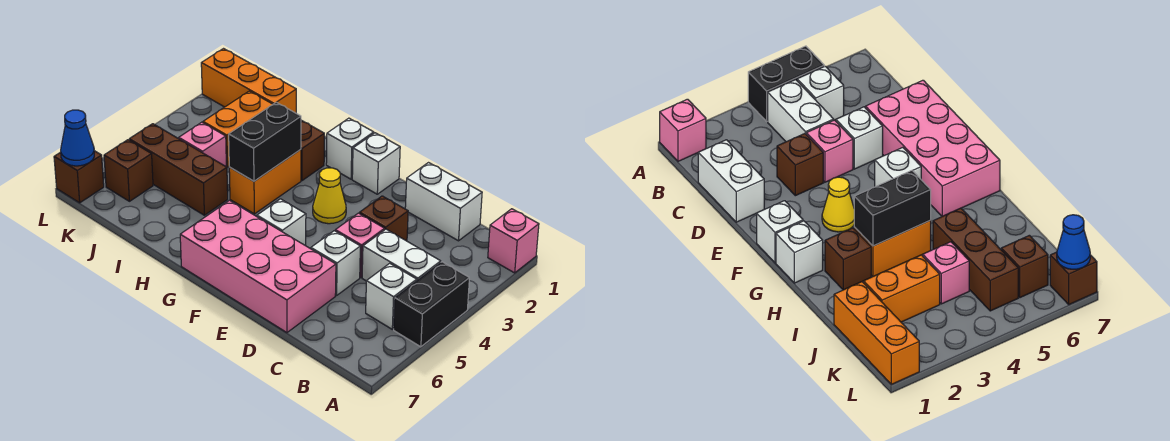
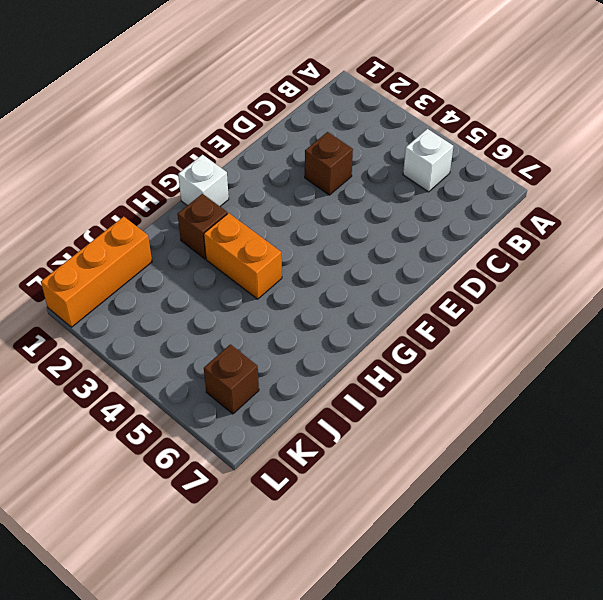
none -> pink 1x1 brick [488,209,539,273]
none -> black 1x2 brick [394,262,469,347]
none -> white 1x2 brick [362,229,441,281]

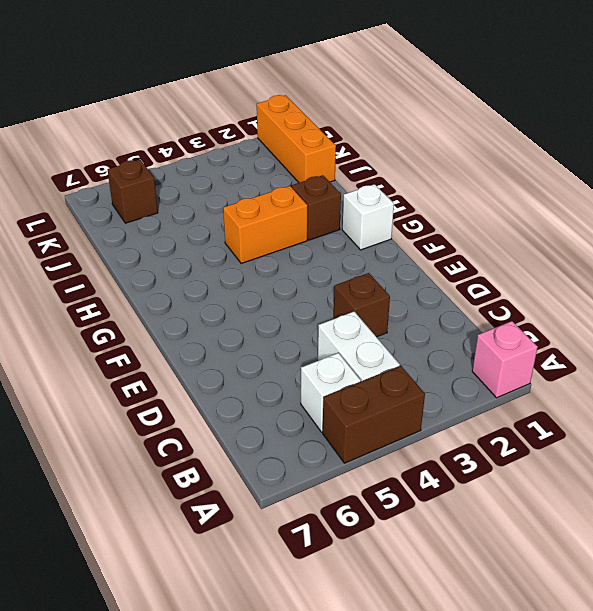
brown 1x2 brick [323,366,425,463] -> black 1x2 brick [394,262,469,347]
none -> white 1x2 brick [405,163,482,241]
none -> pink 1x1 brick [335,213,385,278]
none -> white 1x1 brick [311,231,360,296]

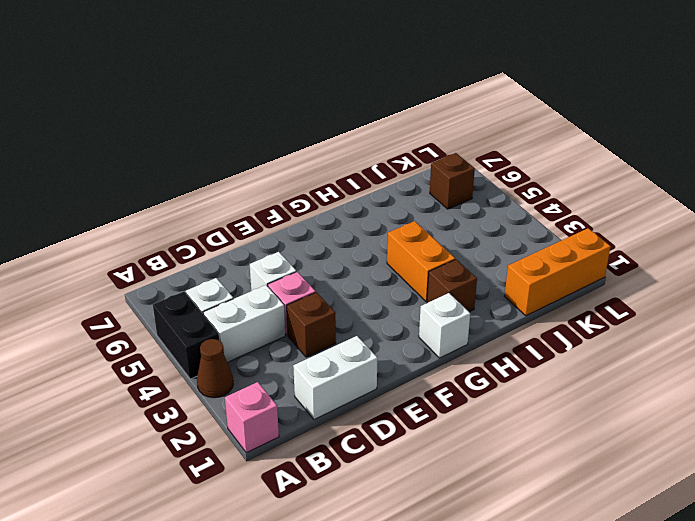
brown 1x1 cone [197,339,233,398] -> none
none -> pink 2x4 brick [180,200,336,333]
none -> white 1x1 brick [352,133,400,194]
none -> yellow 1x1 cone [313,168,346,224]

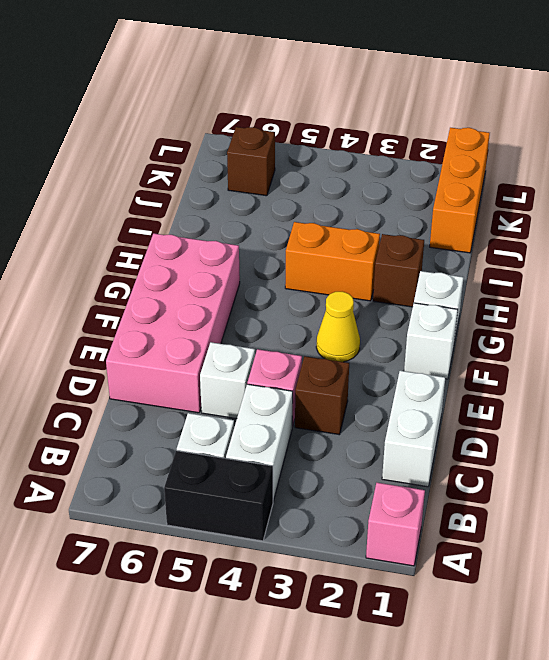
none -> white 1x1 brick [257,199,306,246]
none -> brown 1x3 brick [129,124,228,215]
none -> orange 1x2 brick [203,91,273,167]

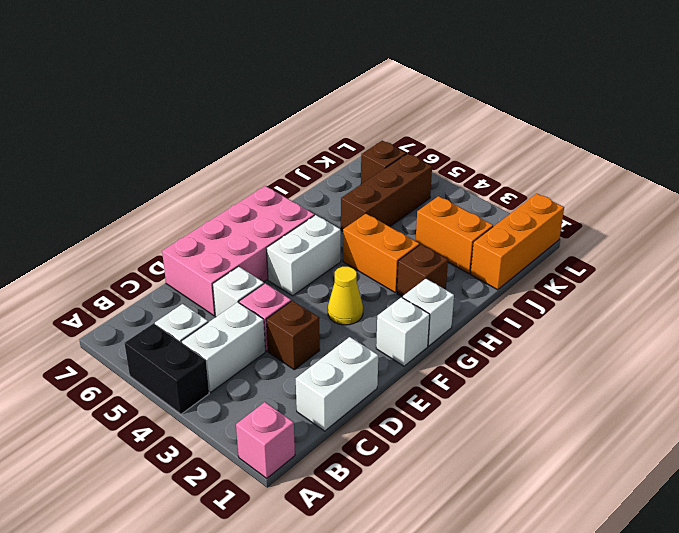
white 1x2 brick [266,215,341,296] -> white 1x1 brick [257,199,306,246]
none -> pink 1x1 brick [179,122,226,166]
none -> brown 1x1 brick [54,151,104,203]
none -> black 1x2 brick [229,102,301,181]

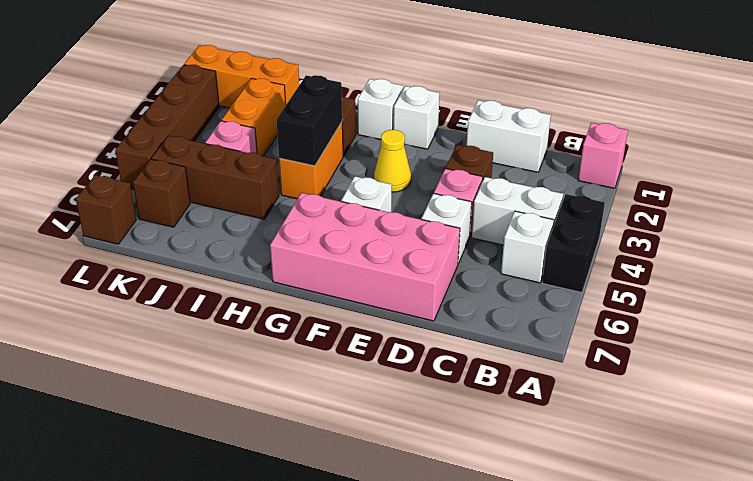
brown 1x4 brick [115,65,219,189] -> none
none -> blue 1x1 cone [61,110,94,166]

